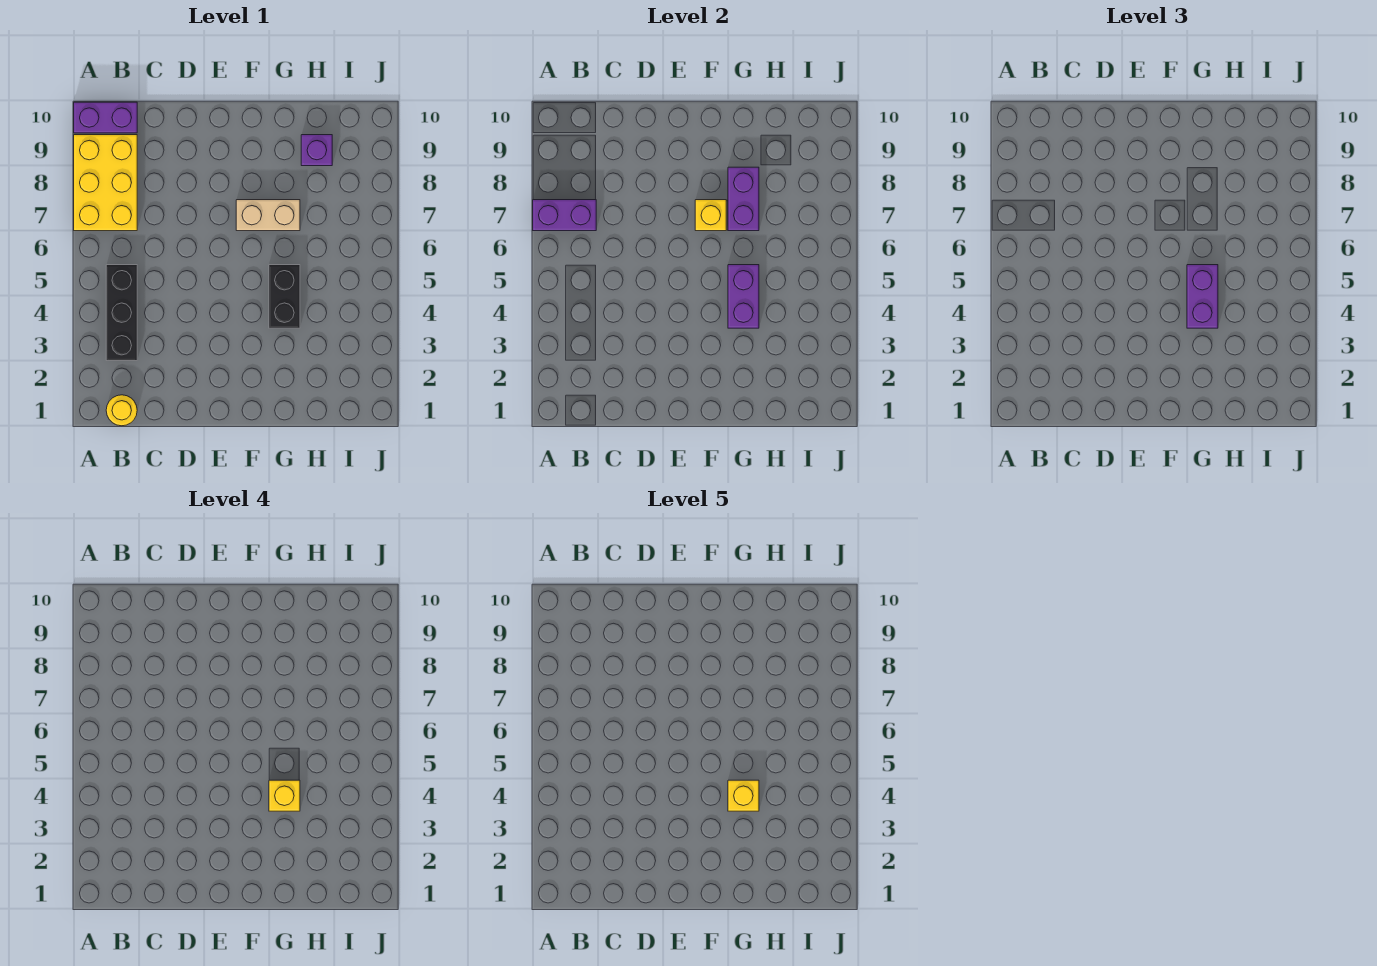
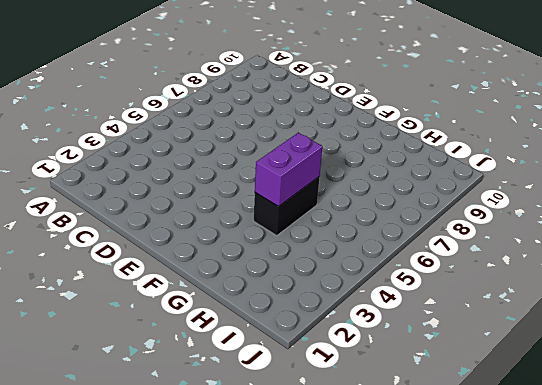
none -> yellow 2x3 brick [74,135,137,231]
none -> purple 1x2 brick [74,102,137,133]
none -> yellow 1x1 round brick [106,395,137,426]

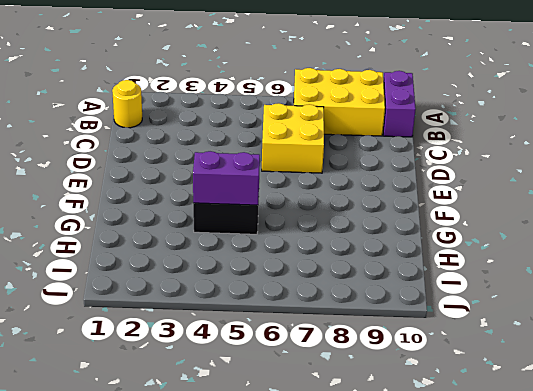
yellow 2x2 brick [262,103,324,173] -> none
none -> black 1x3 brick [106,265,137,361]
none -> tan 1x2 brick [236,200,300,231]
none -> purple 1x1 brick [301,135,332,166]

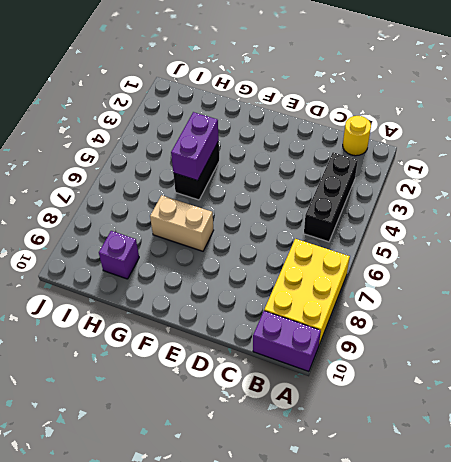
none -> purple 1x2 brick [533,200,596,231]
none -> yellow 1x1 brick [695,200,726,231]
none -> purple 1x2 brick [728,167,759,231]

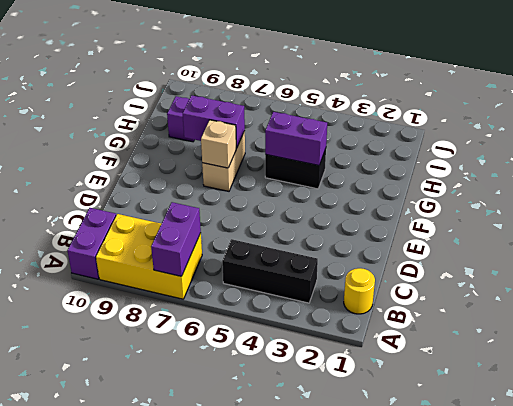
tan 1x1 brick [201,120,236,168] -> yellow 1x1 brick [695,200,726,231]
none -> purple 1x2 brick [1187,265,1218,328]
none -> yellow 1x1 brick [269,780,300,811]
none -> yellow 1x1 brick [728,780,759,811]

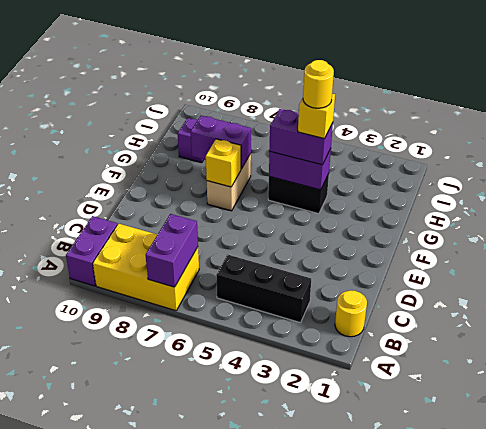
yellow 1x1 round brick [303,60,334,108] -> yellow 1x1 brick [728,780,759,811]

